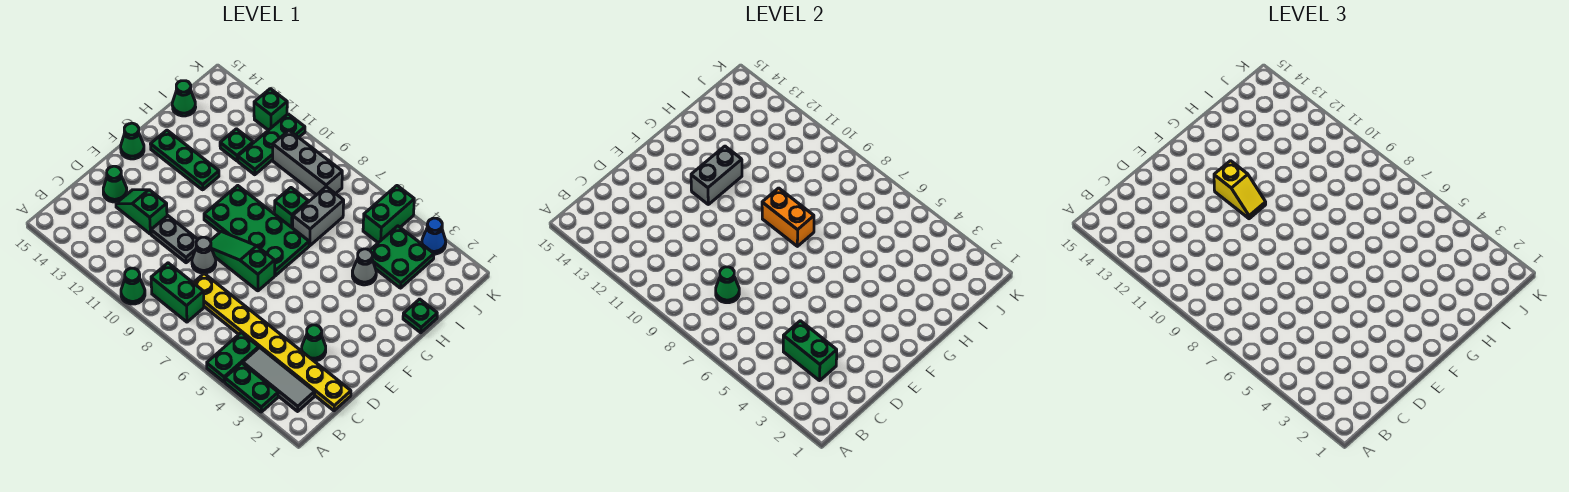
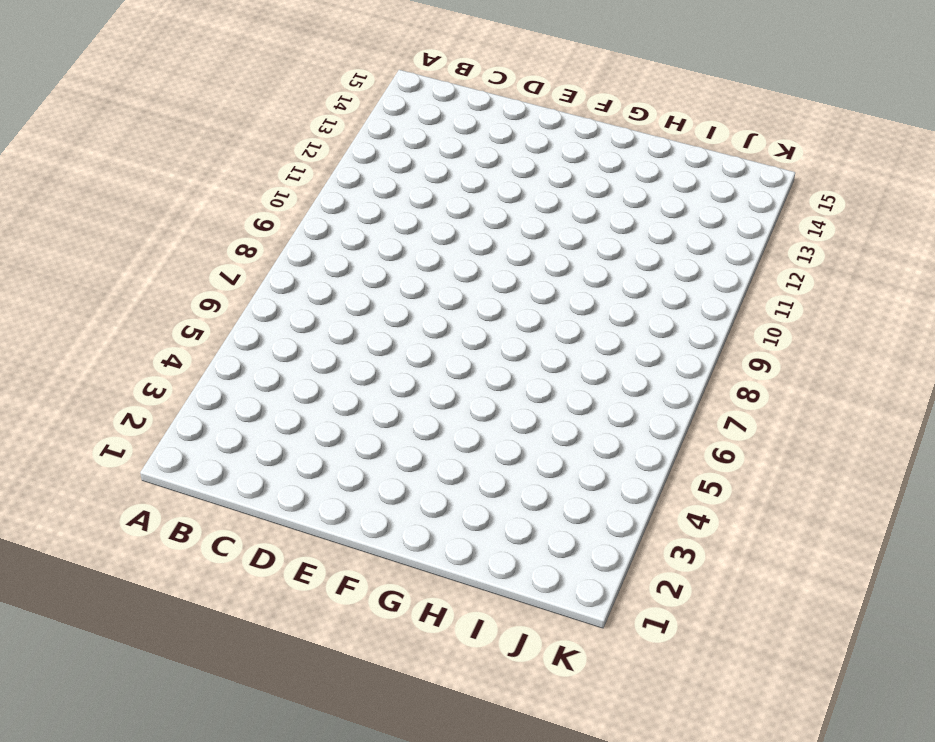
none -> green 1x2 plate [225,363,278,412]
none -> green 1x2 plate [207,333,259,382]
none -> green 1x1 cone [121,268,145,304]
none -> grey 1x3 tile [243,347,315,411]

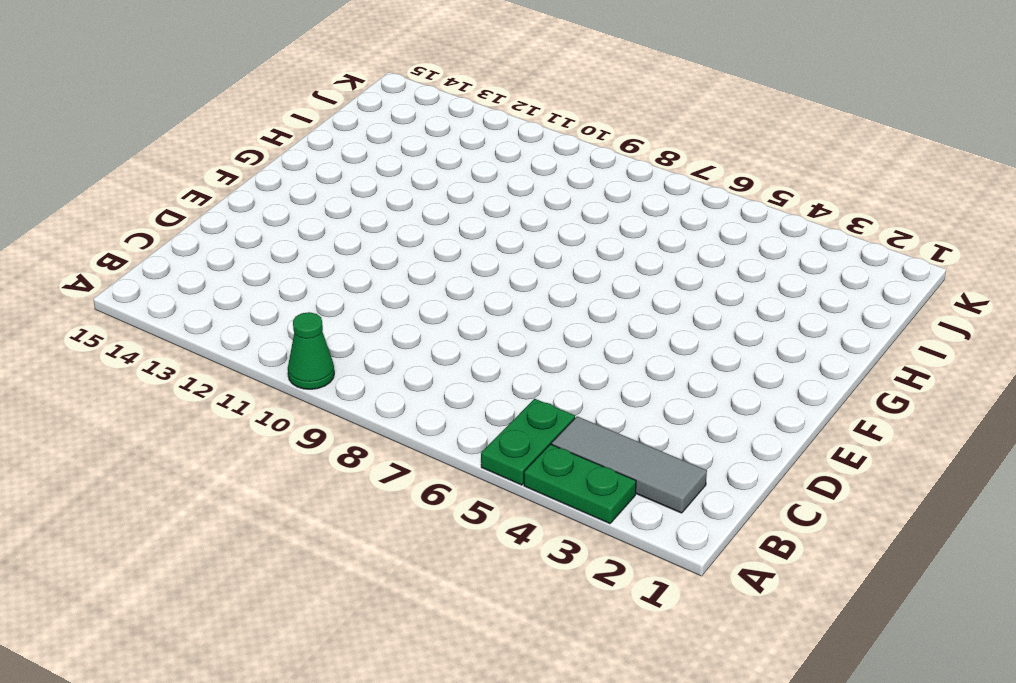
none -> green 1x2 brick [151,263,204,322]
none -> yellow 1x8 plate [193,274,351,411]
none -> green 1x1 cone [302,325,326,361]
none -> grey 1x1 cone [192,237,216,273]

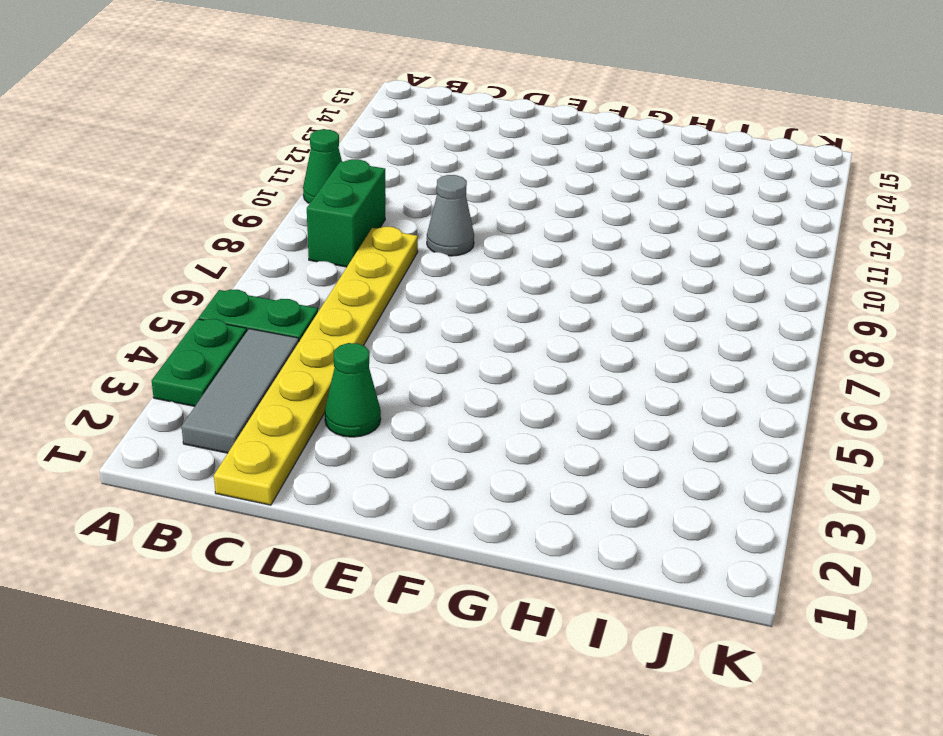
none -> grey 1x2 plate [151,216,198,263]
none -> green 1x2 slope [116,190,167,234]
none -> green 1x1 cone [103,166,127,202]
none -> green 1x3 slope [210,232,275,291]

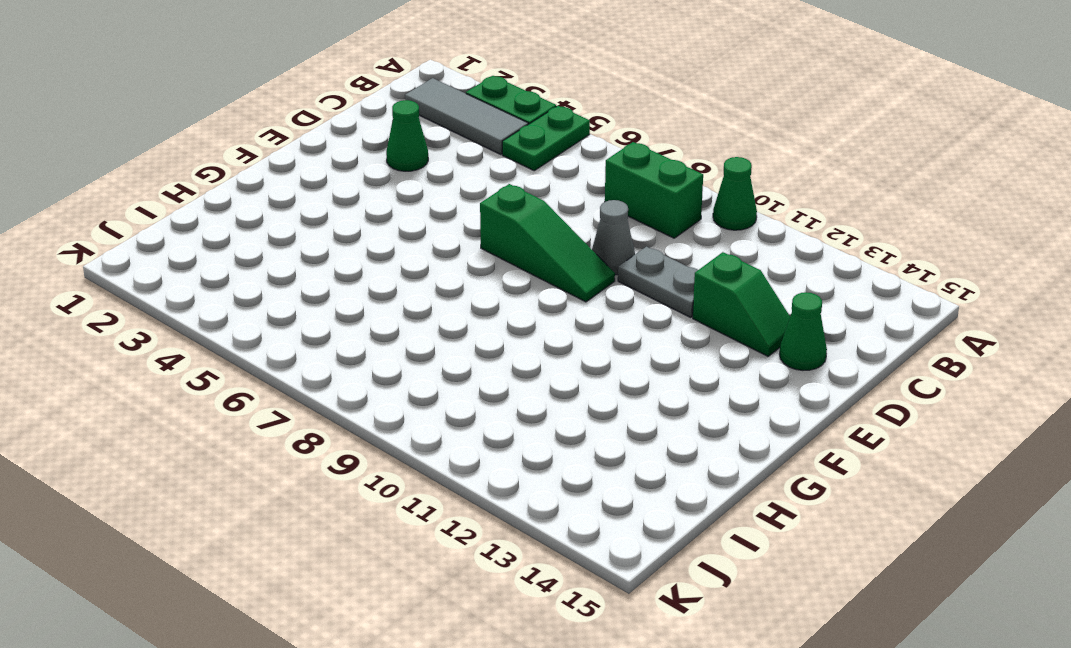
none -> yellow 1x8 plate [193,274,351,411]
none -> green 2x4 plate [204,186,309,276]
none -> green 1x1 cone [121,123,144,159]
none -> green 1x3 plate [151,130,219,190]

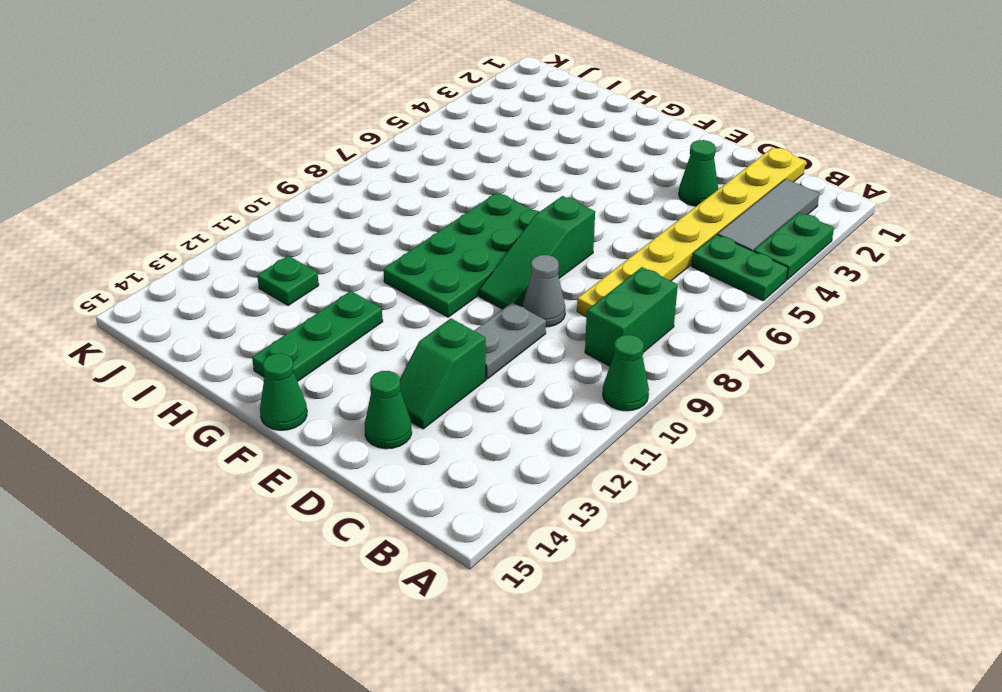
none -> green 1x1 plate [403,299,437,333]
none -> grey 1x1 cone [352,249,376,285]
none -> grey 1x2 brick [293,187,344,246]
none -> green 1x1 brick [274,188,308,228]

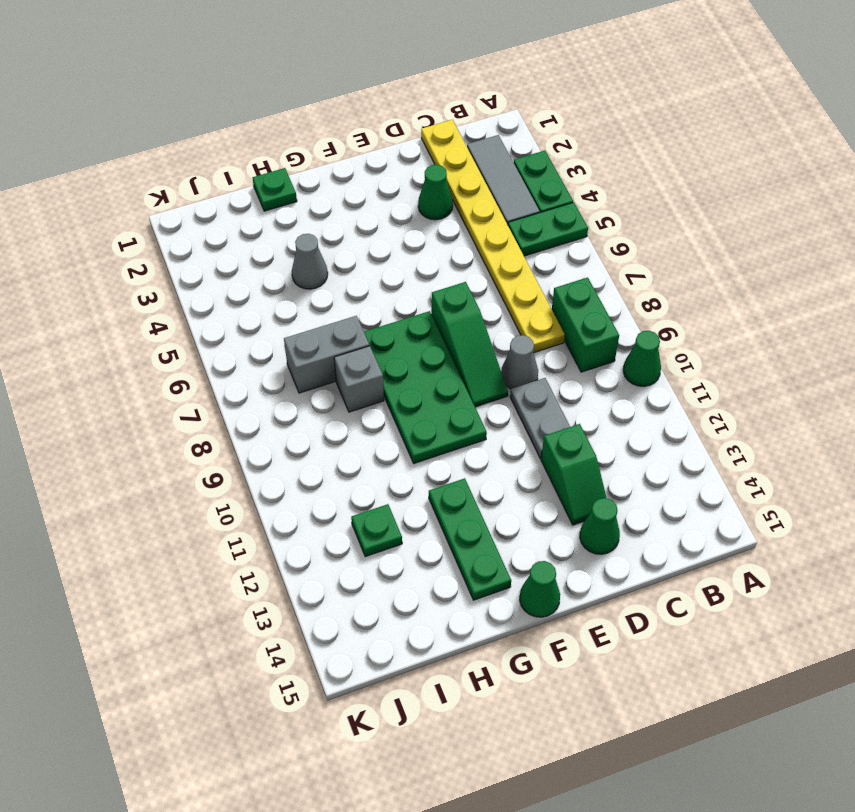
grey 1x1 brick [334,346,384,412] -> green 1x1 brick [274,188,308,228]
none -> green 2x2 plate [370,226,434,288]
none -> green 1x3 plate [238,114,305,175]
none -> green 1x1 cone [172,81,196,116]
none -> green 1x2 brick [363,186,414,243]

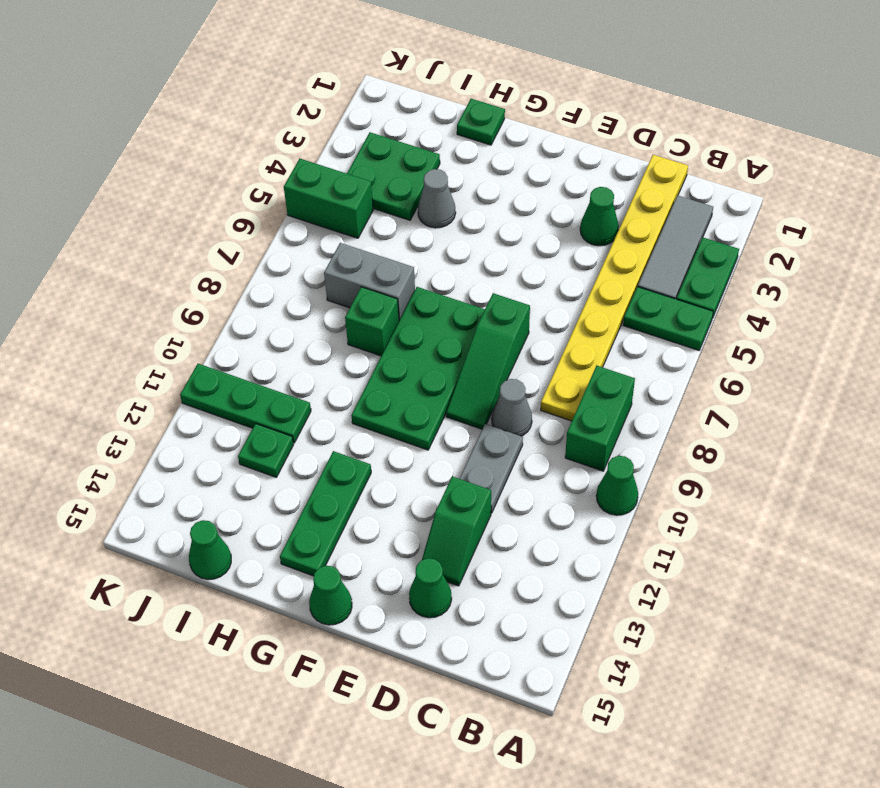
none -> grey 1x3 brick [273,131,342,195]
none -> blue 1x1 cone [422,218,446,254]
none -> green 1x1 brick [254,89,287,130]
none -> green 1x2 brick [783,321,837,381]

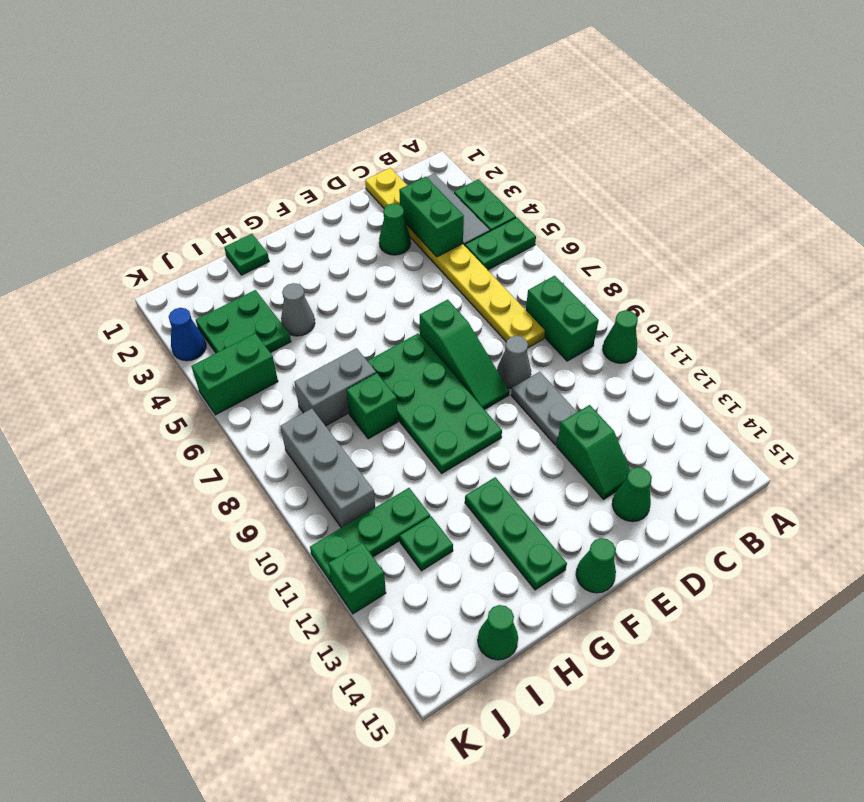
none -> green 1x1 cone [716,267,739,303]
none -> grey 1x2 brick [691,146,742,204]
none -> orange 1x2 brick [762,188,814,246]
none -> yellow 1x2 slope [1214,161,1266,219]

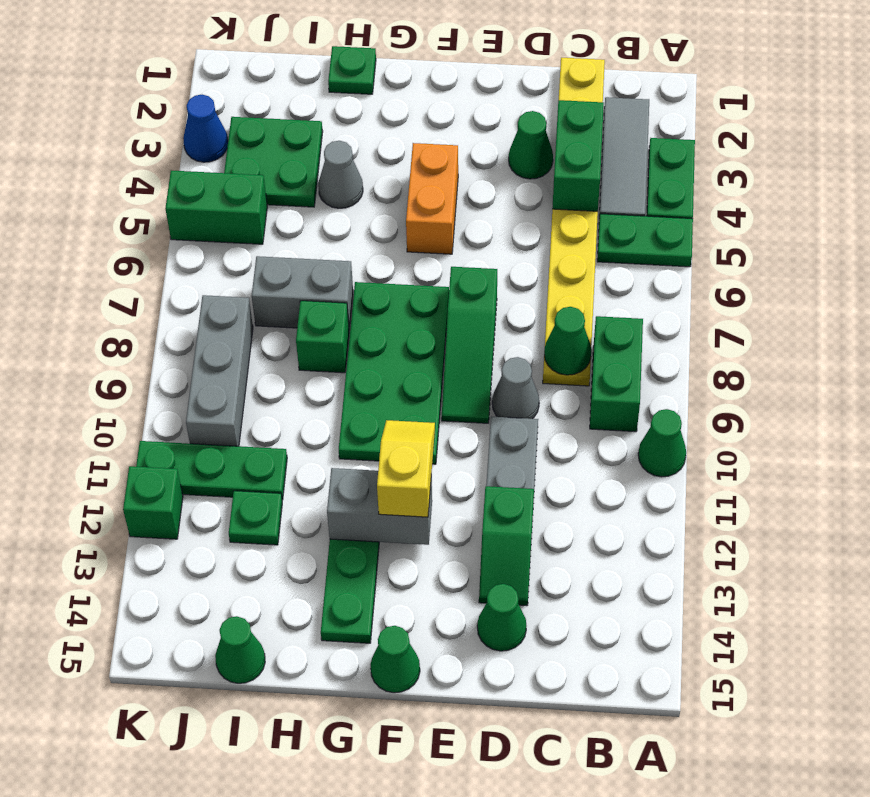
orange 1x2 brick [406,143,458,254] -> orange 1x2 brick moved to [762,188,814,246]

